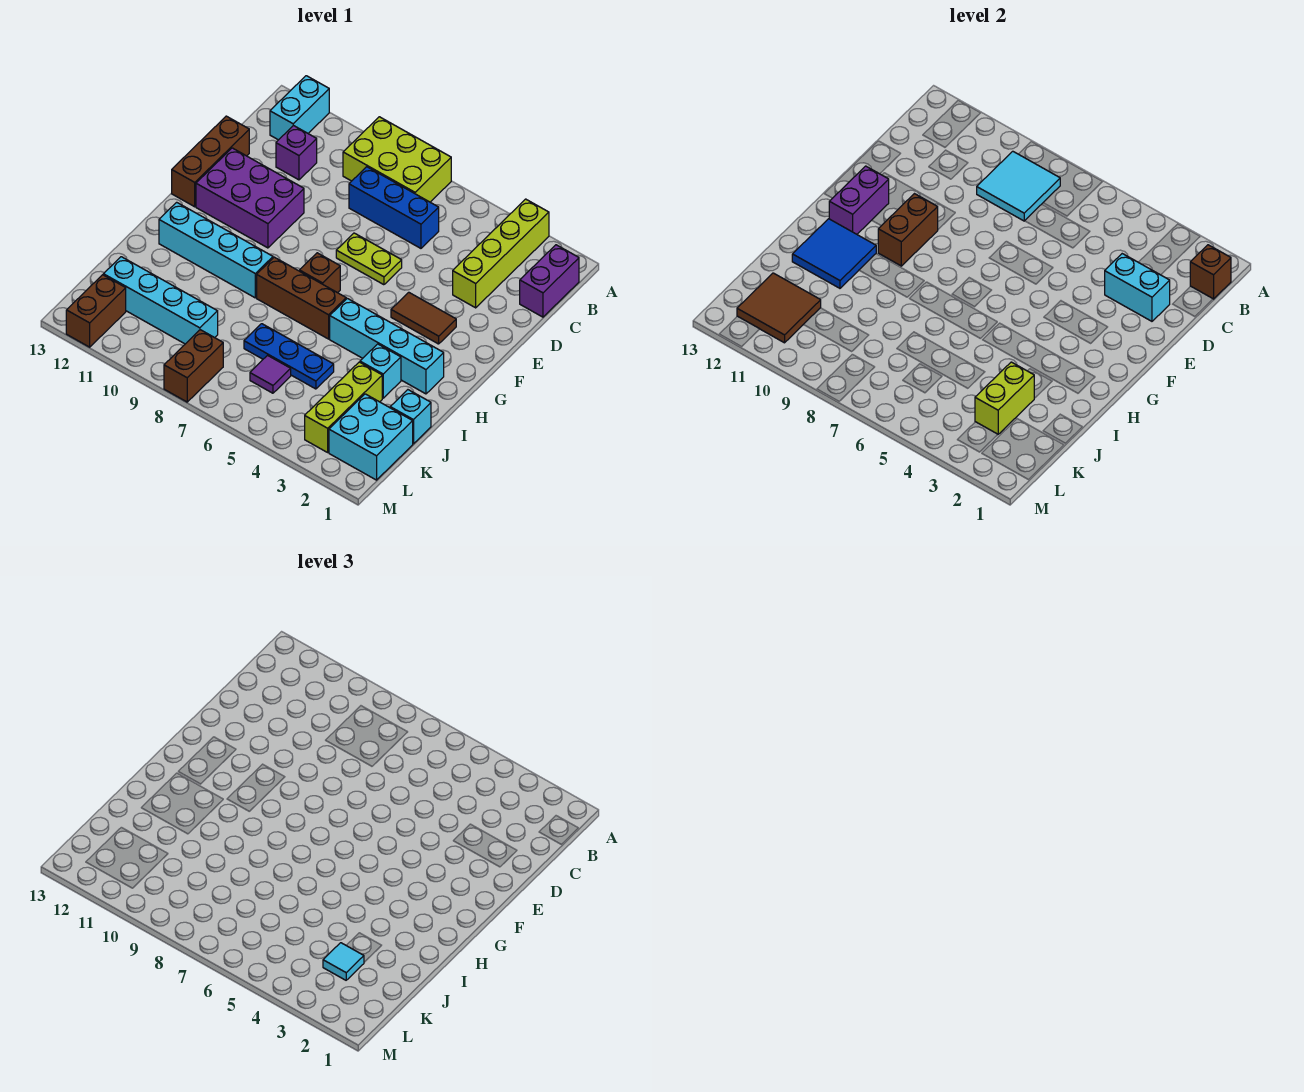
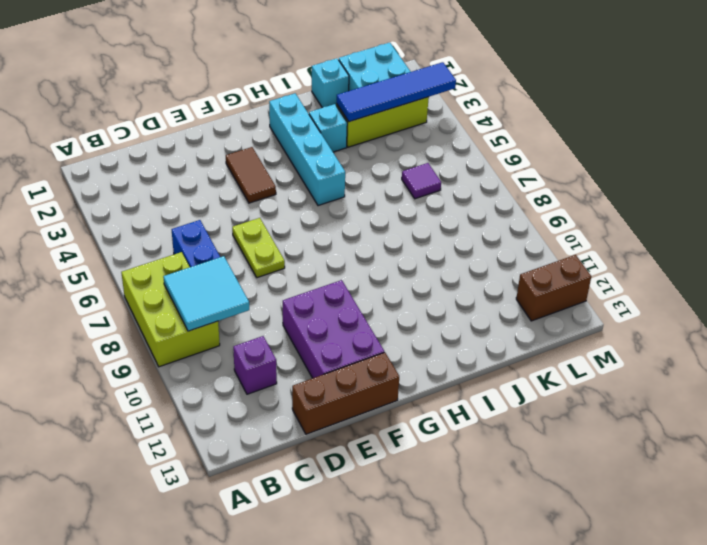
blue 1x4 tile [336,62,456,122] -> lime 1x2 brick [975,362,1034,434]
none -> lime 1x4 brick [453,199,549,308]
none -> cyan 1x2 brick [270,76,329,140]
none -> purple 1x2 brick [520,245,579,317]
none -> brown 1x1 brick [299,253,340,293]

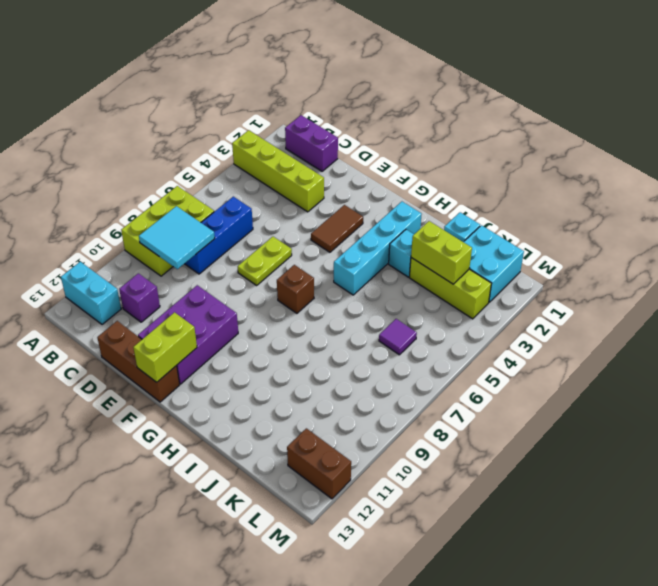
lime 1x2 brick [133,312,197,382] -> purple 1x2 brick [829,166,889,234]
none -> brown 1x3 brick [257,257,346,339]
none -> cyan 1x4 brick [159,202,273,298]
none -> blue 1x3 plate [244,324,334,389]
none -> cyan 1x4 brick [103,257,218,344]

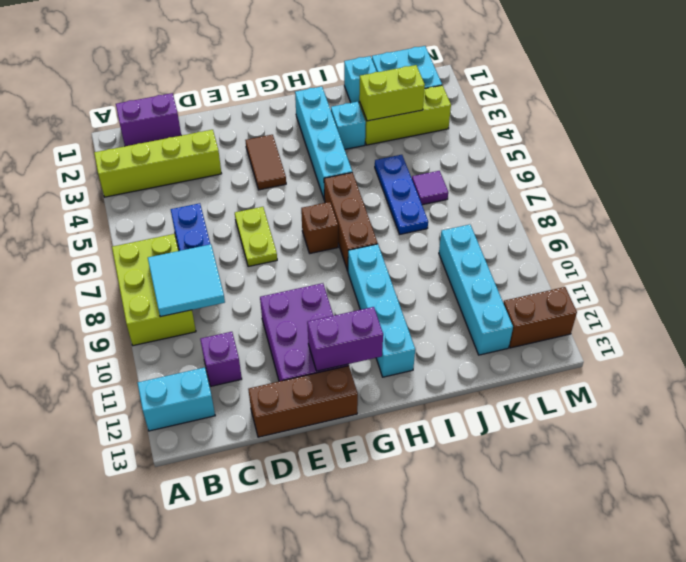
none -> brown 1x2 brick [164,330,223,402]
none -> brown 1x1 brick [1190,245,1231,299]
none -> cyan 1x2 brick [1105,254,1170,321]
none -> brown 1x2 brick [878,194,938,266]

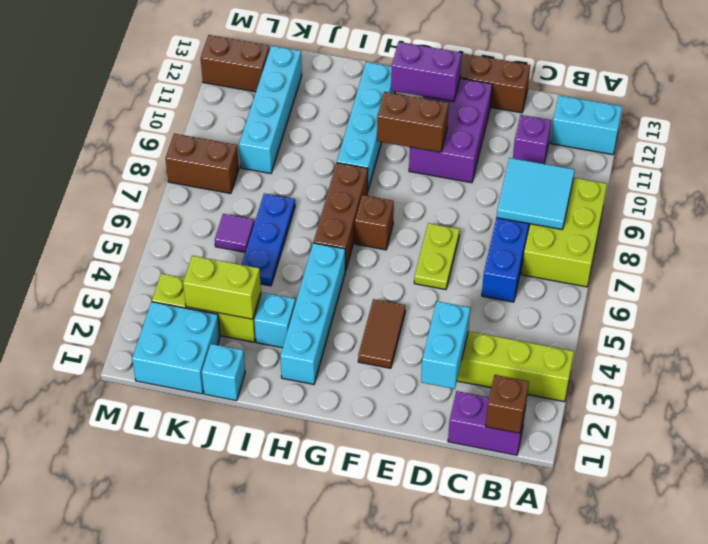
none -> blue 2x2 tile [792,219,876,288]
none -> brown 2x2 tile [737,273,821,343]
none -> cyan 1x1 tile [323,943,364,980]

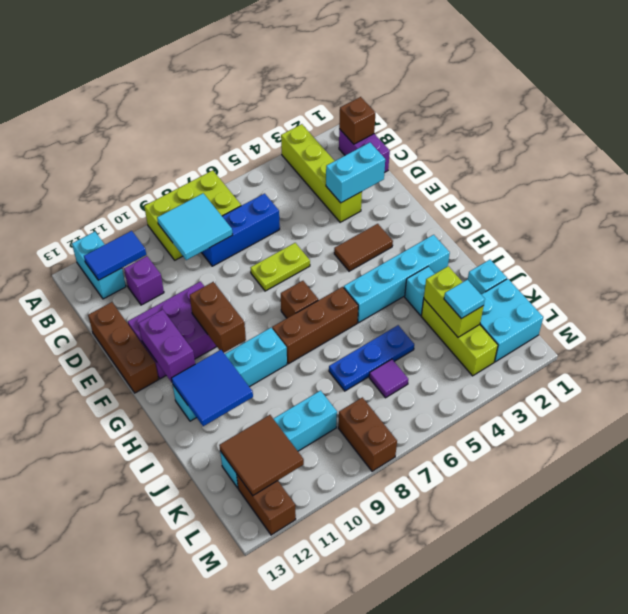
blue 1x2 tile [84,231,146,280] -> none

